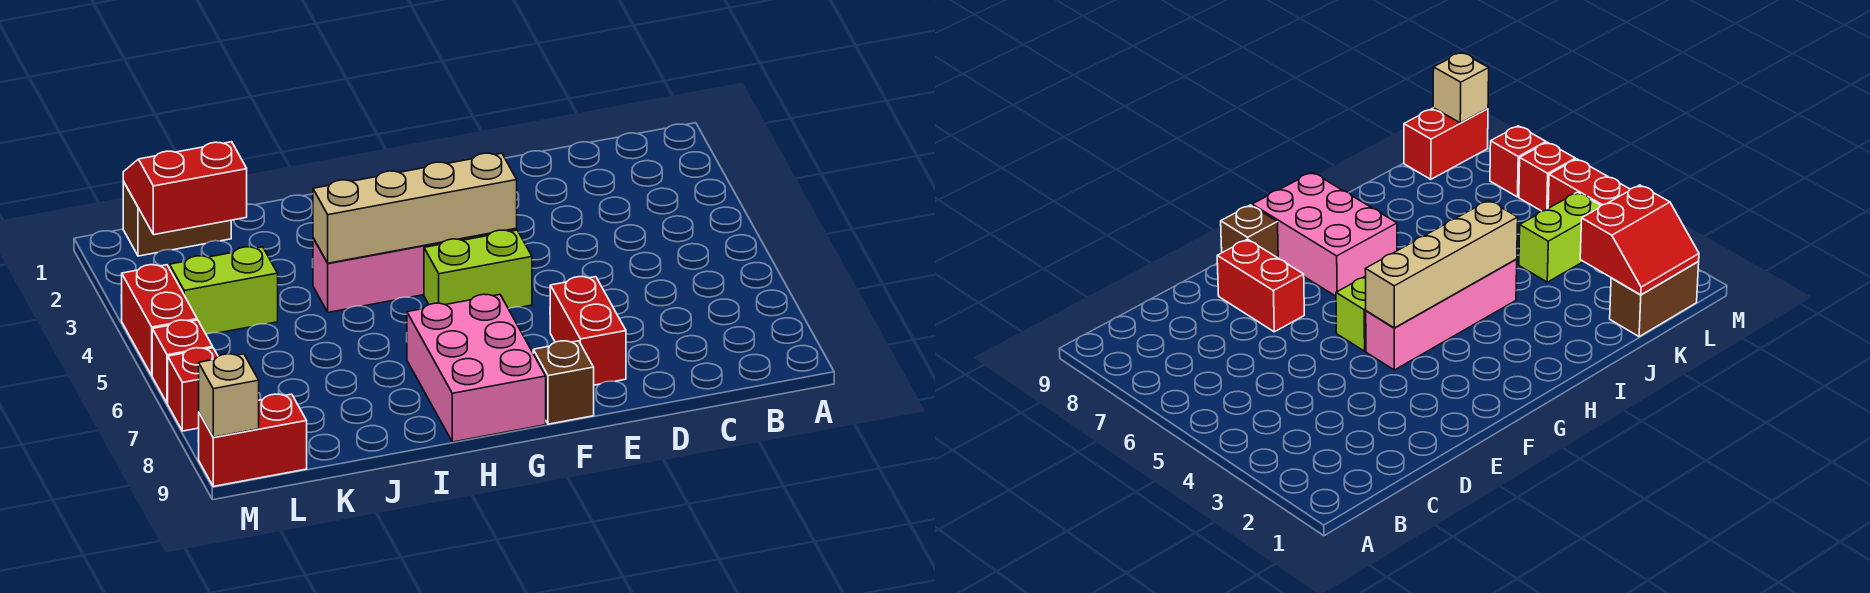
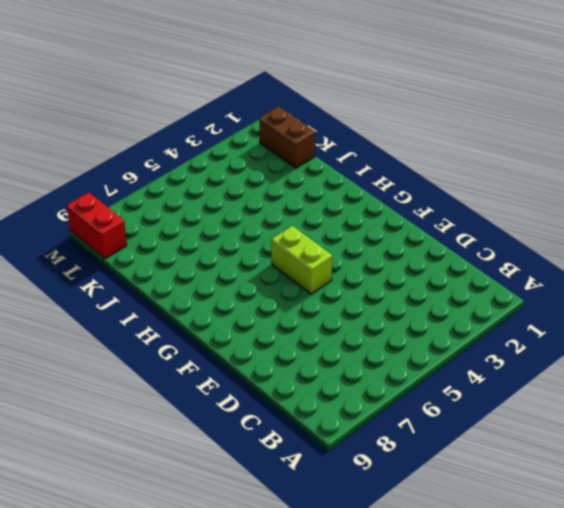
none -> red 1x2 brick [550,277,626,385]
none -> pink 1x4 brick [313,228,517,312]
none -> brown 1x1 brick [533,341,594,424]

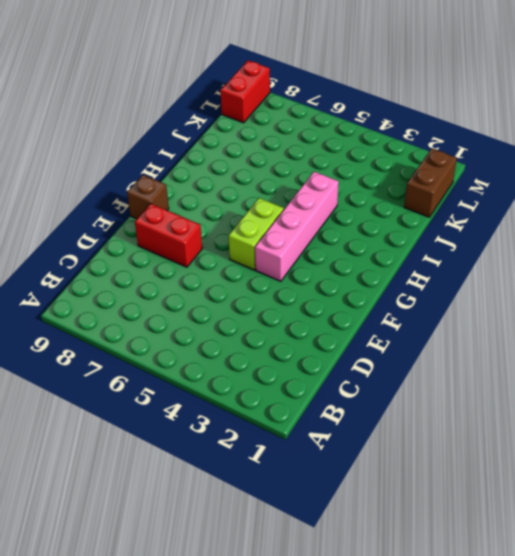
none -> pink 2x3 brick [407,294,546,442]
none -> lime 1x2 brick [170,247,278,334]
none -> red 1x2 brick [122,265,197,375]

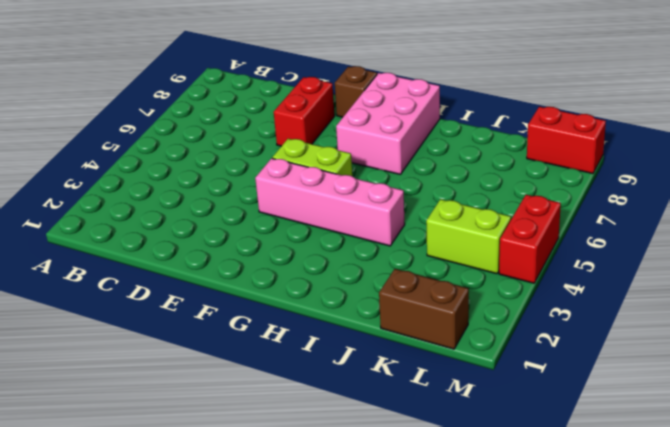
none -> red 1x1 brick [152,320,213,403]
none -> red 1x1 brick [168,348,218,431]
none -> tan 1x4 brick [313,153,517,263]

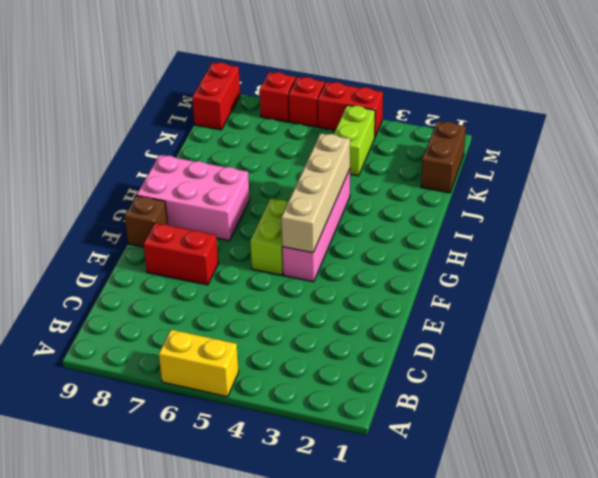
yellow 1x2 brick [159,330,239,397] -> none
none -> red 2x2 slope [123,142,247,235]
none -> tan 1x1 brick [199,354,259,437]

